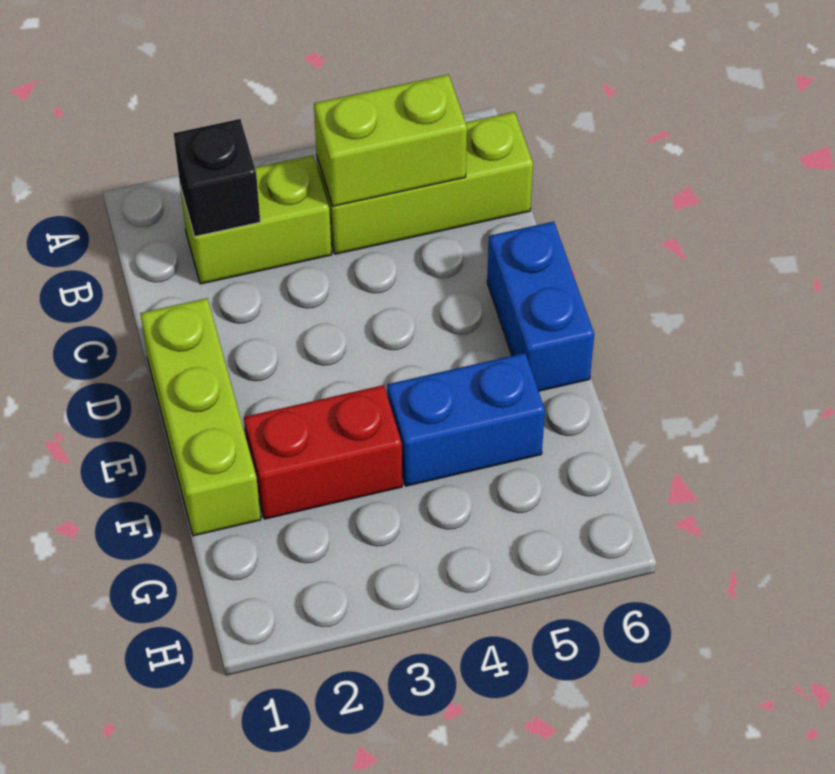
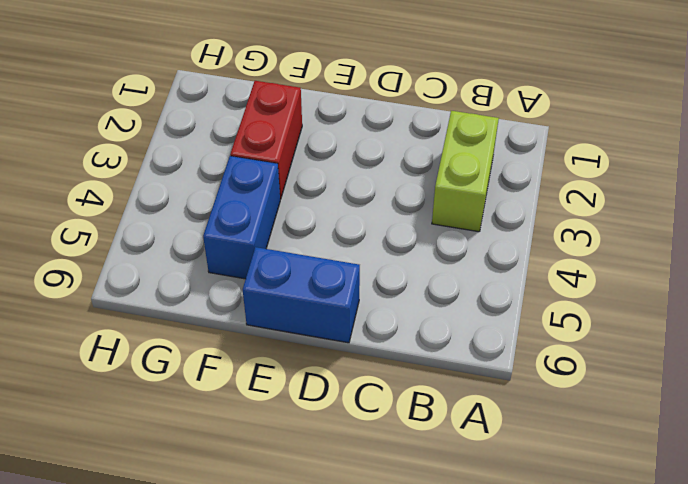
none -> lime 1x3 brick [317,112,533,254]
none -> lime 1x3 brick [140,298,261,536]

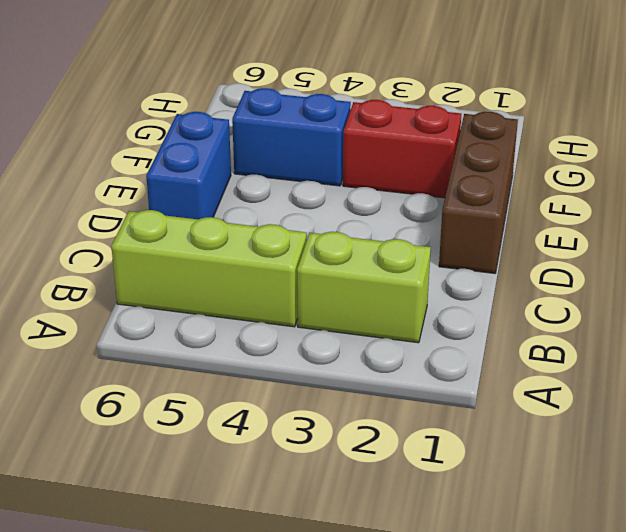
brown 1x3 brick [439,112,518,273] -> lime 1x3 brick [140,298,261,536]
none -> black 1x1 brick [174,119,260,237]
none -> lime 1x2 brick [314,75,467,206]

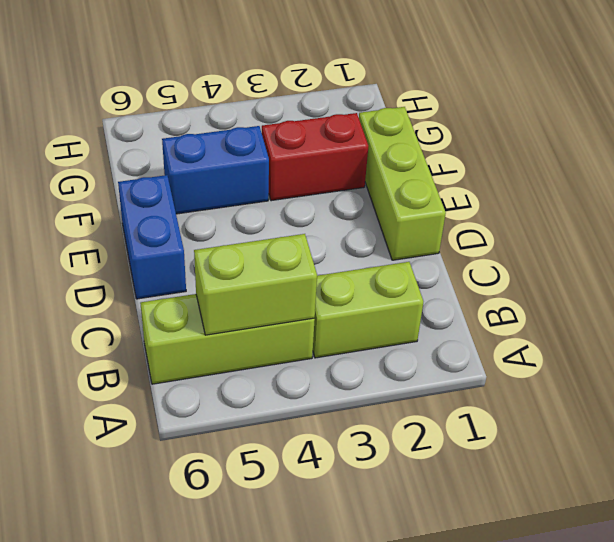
none -> black 1x1 brick [174,119,260,237]

